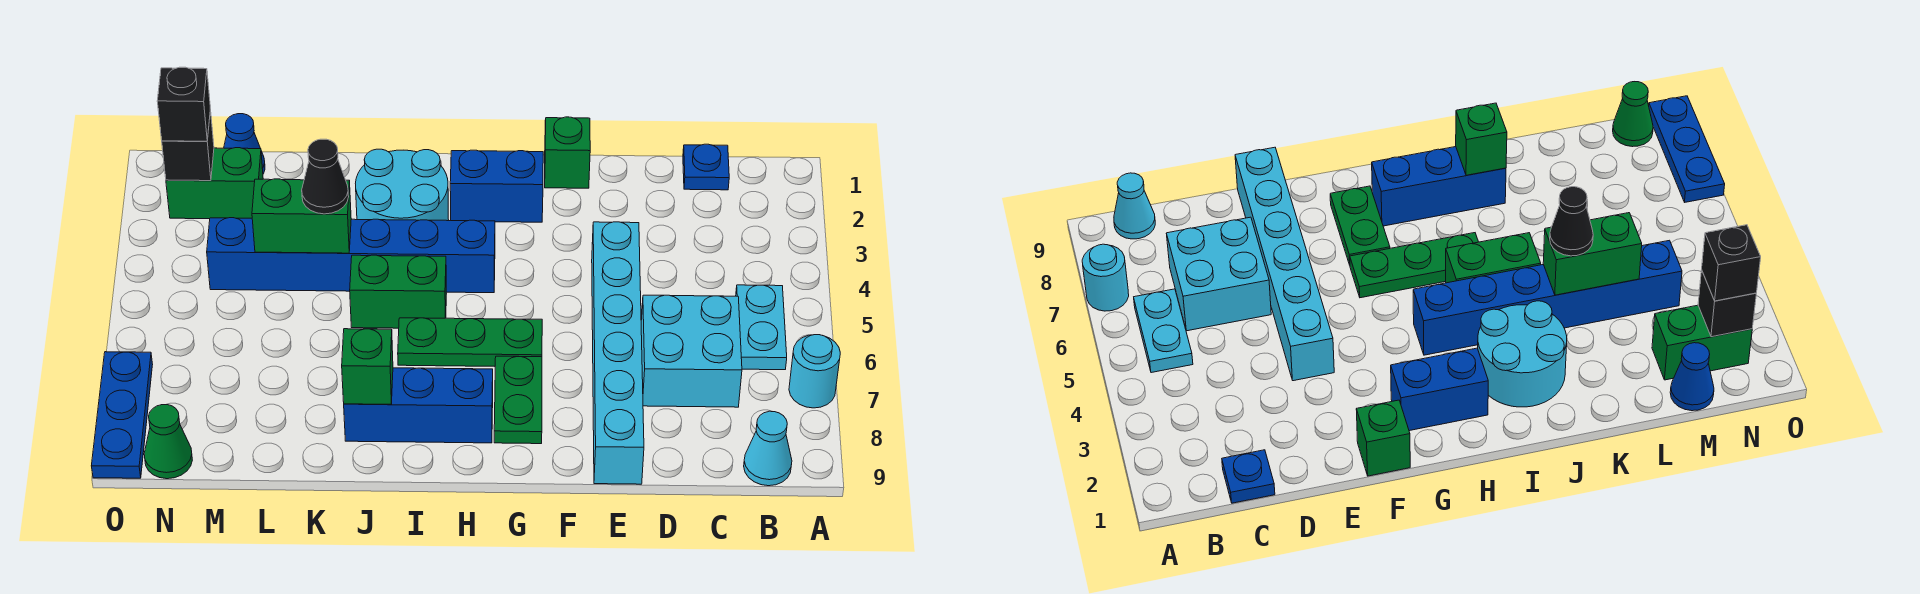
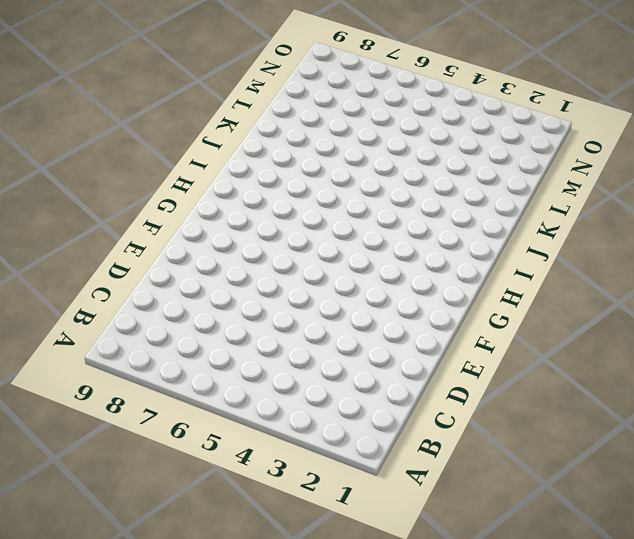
none -> cyan 1x1 round brick [789,335,840,408]
none -> cyan 1x2 plate [736,285,787,370]
none -> cyan 1x1 cone [744,411,792,486]

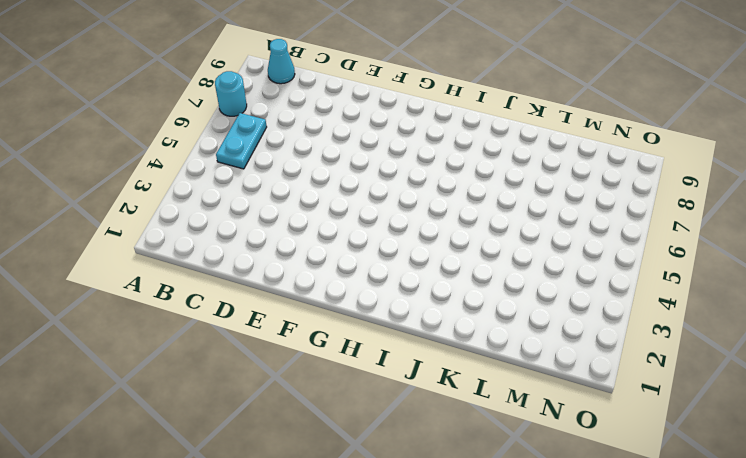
none -> blue 1x1 plate [683,144,729,190]
none -> cyan 2x2 brick [641,295,742,407]
none -> cyan 1x6 brick [592,222,644,484]

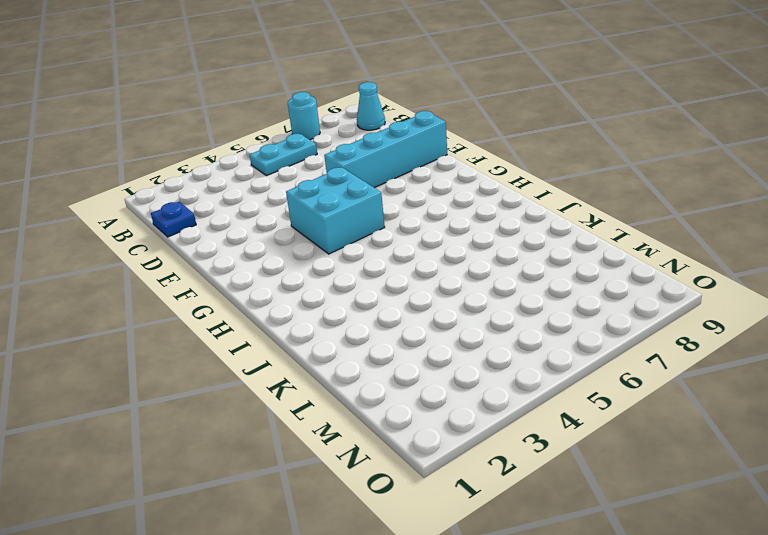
cyan 1x4 brick [324,111,447,188] -> cyan 1x6 brick [592,222,644,484]
cyan 2x2 brick [286,168,385,254] -> cyan 2x2 brick moved to [641,295,742,407]
none -> green 1x1 brick [545,117,590,188]
none -> blue 1x2 brick [450,150,543,222]
none -> green 1x3 plate [398,318,542,366]

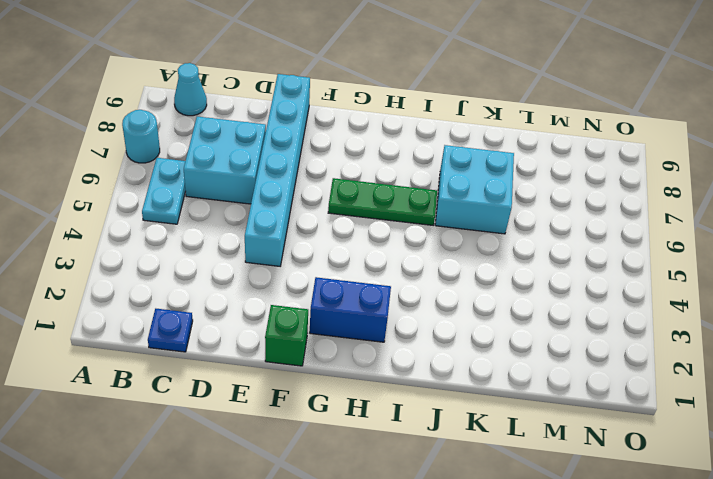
cyan 2x2 brick [435,145,514,234] -> none
none -> green 1x2 plate [494,356,542,444]
none -> blue 1x6 brick [207,218,495,293]
none -> blue 1x3 brick [344,368,493,443]

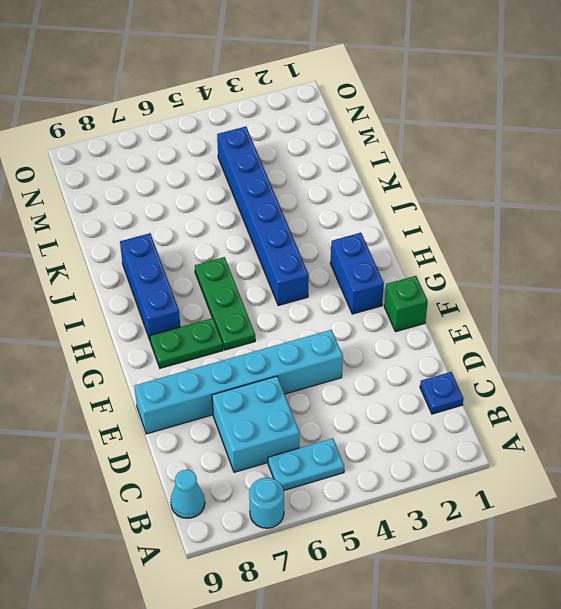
none -> cyan 2x2 round brick [355,149,449,221]
none -> green 1x2 brick [350,255,446,328]
none -> blue 1x1 cone [224,114,265,174]

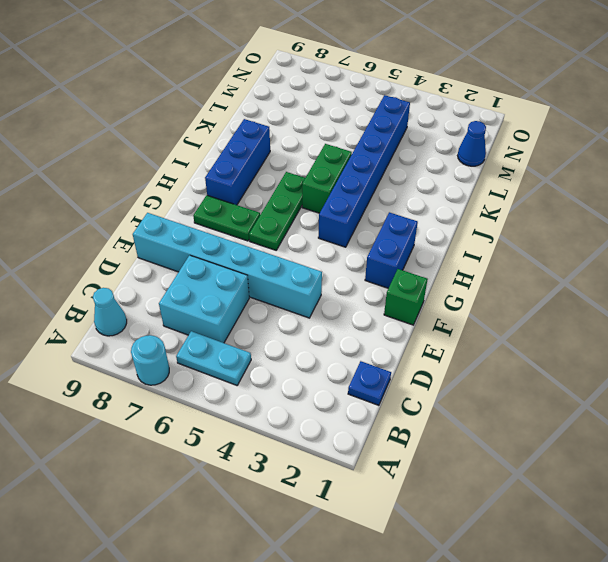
none -> cyan 2x2 round brick [355,149,449,221]
none -> green 1x2 brick [166,148,263,219]
none -> green 1x1 cone [144,405,192,479]

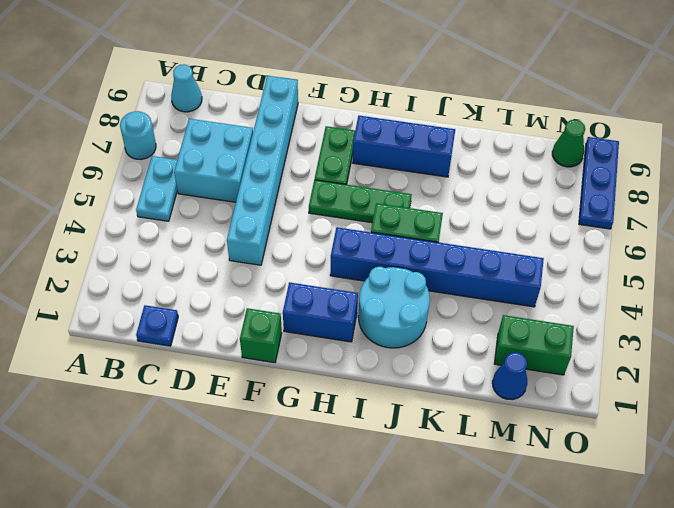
none -> green 1x1 brick [342,329,393,404]
none -> green 1x2 brick [252,179,351,253]
none -> black 1x1 brick [162,109,214,181]

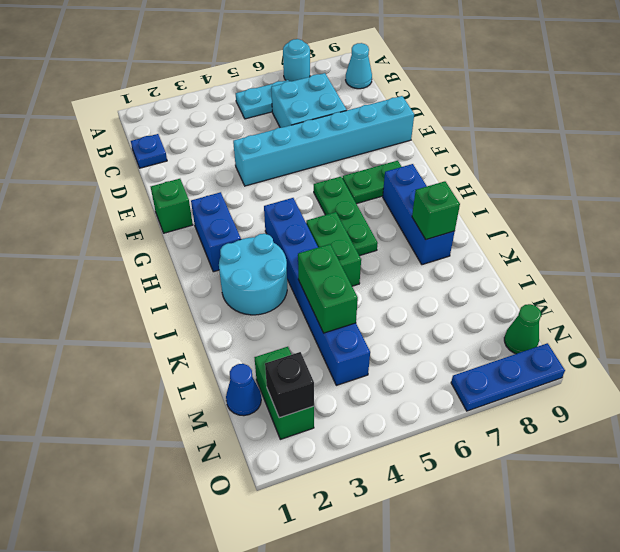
none -> black 1x1 cone [302,139,349,214]
none -> black 1x1 brick [157,67,210,141]

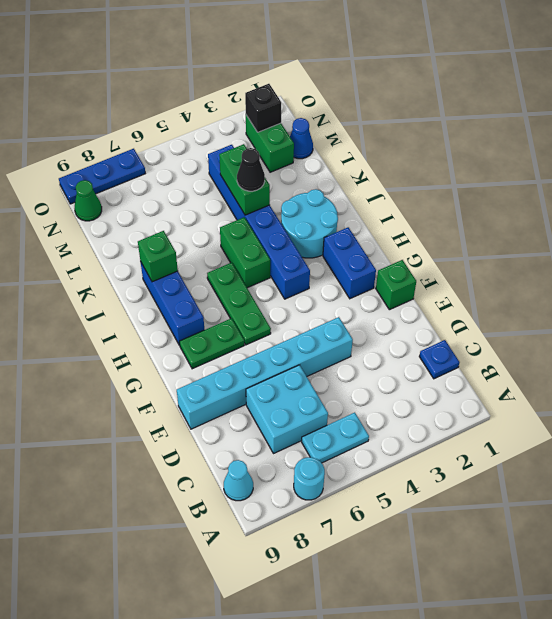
none -> black 1x1 brick [157,67,210,141]

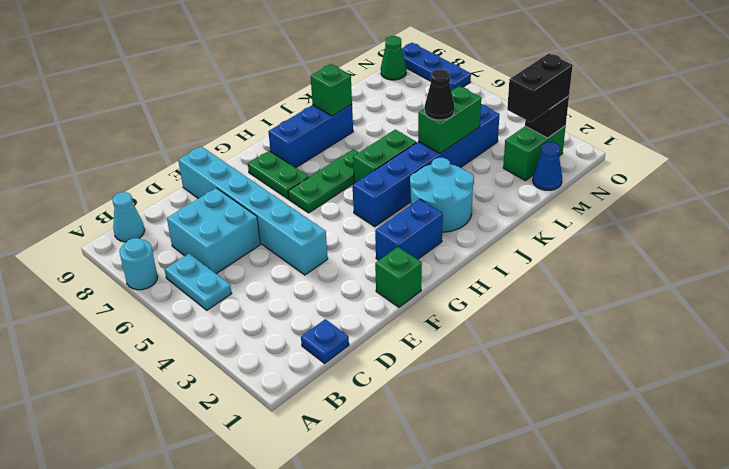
black 1x2 brick [507,54,573,122] -> black 1x1 brick [157,67,210,141]

